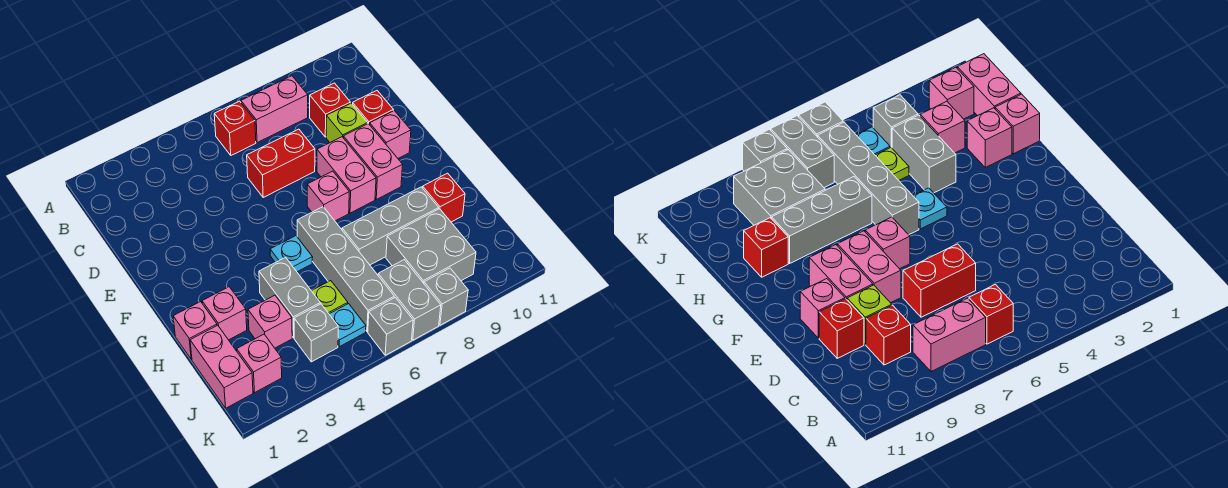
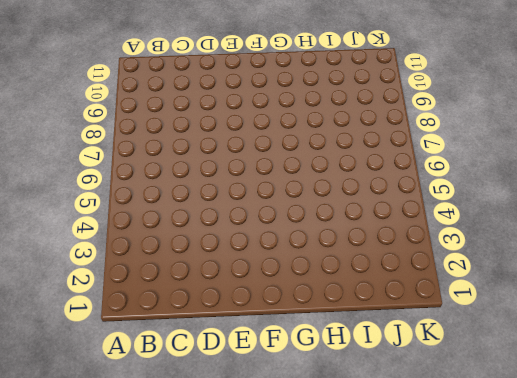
none -> red 1x1 brick [214,101,256,155]
none -> pink 1x2 brick [241,76,308,143]
none -> red 1x1 brick [310,83,350,137]

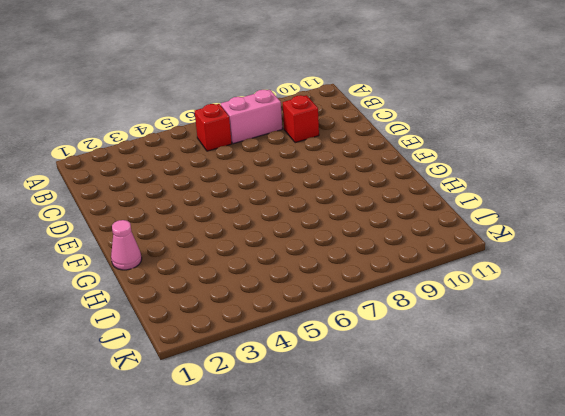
pink 1x1 cone [111,220,142,270] -> none
none -> red 1x2 brick [247,129,315,197]
none -> lime 1x1 brick [326,103,368,142]
none -> red 1x1 brick [353,91,393,125]

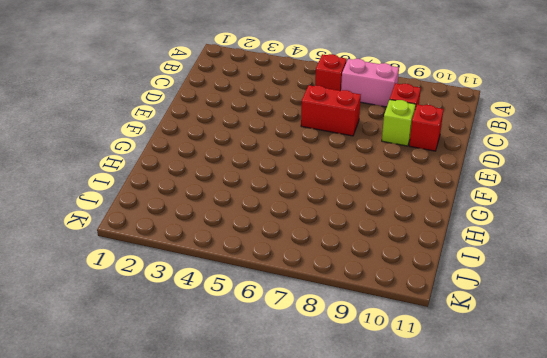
none -> pink 1x2 brick [317,137,376,213]
none -> pink 1x2 brick [343,124,403,199]
none -> pink 1x1 brick [370,111,411,158]

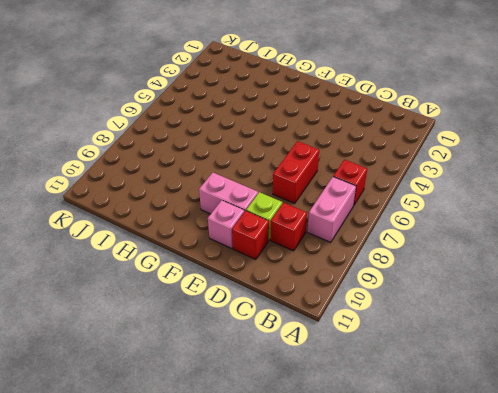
none -> pink 1x2 brick [317,137,376,213]
none -> pink 1x1 brick [307,171,349,221]
none -> cyan 1x1 plate [270,236,313,272]

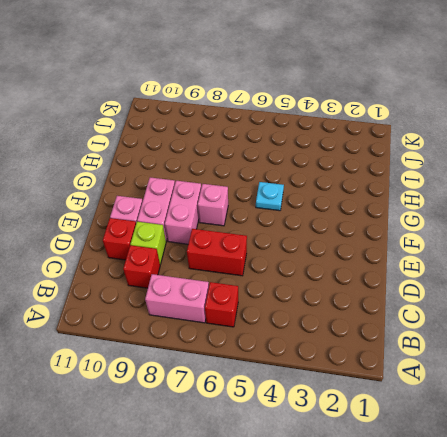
none -> grey 1x4 brick [297,207,394,332]
none -> pink 1x1 brick [173,302,217,359]
none -> pink 1x1 brick [202,287,247,340]

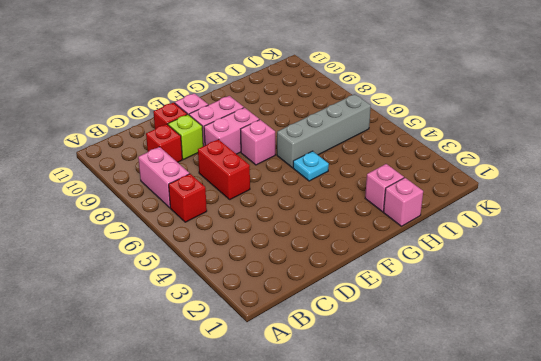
none -> grey 1x2 brick [259,257,320,338]
none -> grey 1x3 brick [342,187,439,265]
none -> red 1x1 brick [423,173,465,222]

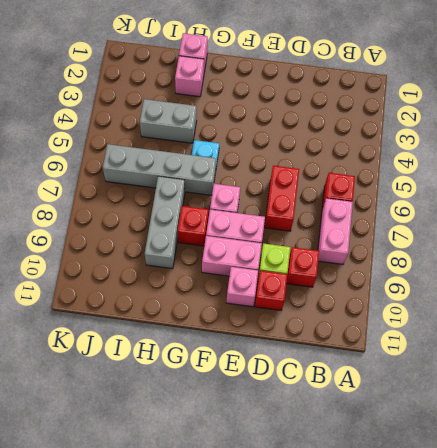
red 1x1 brick [178,206,209,246] -> red 1x1 brick moved to [423,173,465,222]
none -> pink 1x2 brick [190,325,253,408]
none -> pink 1x1 brick [248,295,292,348]
none -> lime 1x1 plate [312,281,348,314]

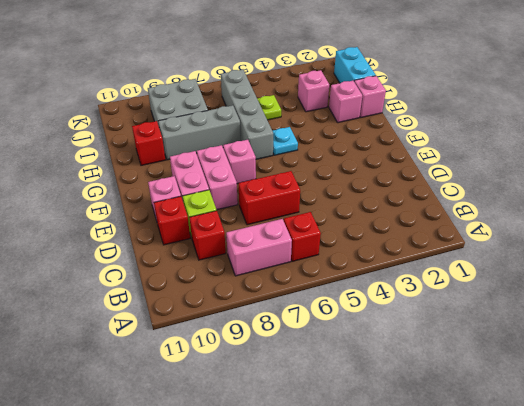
cyan 1x2 brick [334,47,376,83] -> pink 1x2 brick [190,325,253,408]
none -> grey 1x2 brick [259,257,320,338]
none -> pink 1x1 brick [237,334,282,393]
none -> grey 1x1 brick [294,304,338,362]

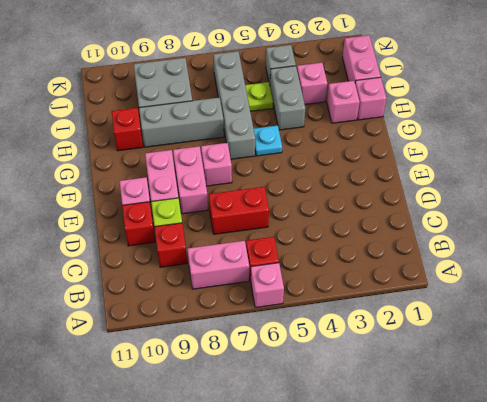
pink 1x1 brick [251,263,284,308] -> pink 1x1 brick moved to [237,334,282,393]
none -> cyan 1x1 plate [329,304,366,347]
none -> grey 1x2 brick [378,260,441,340]
none -> grey 1x1 brick [368,298,413,355]

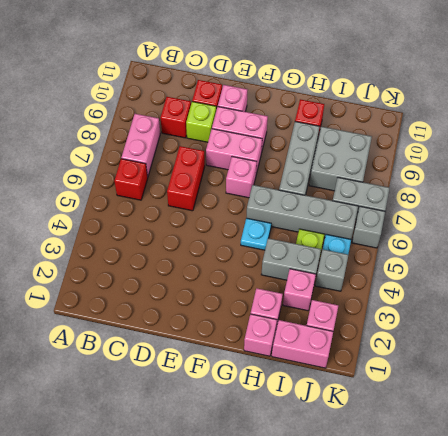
none -> grey 1x1 brick [424,268,468,325]

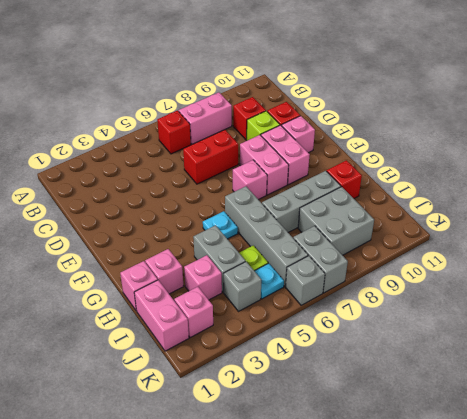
none -> grey 1x1 brick [424,268,468,325]

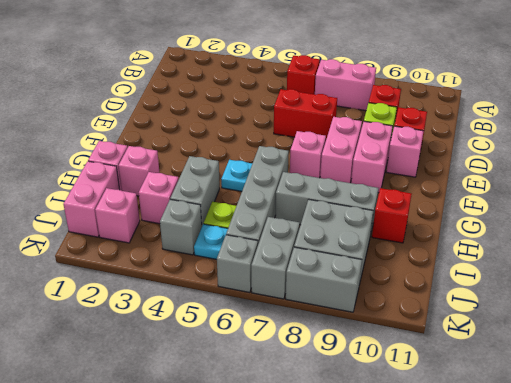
grey 1x2 brick [286,247,362,312] -> grey 1x1 brick [424,268,468,325]

